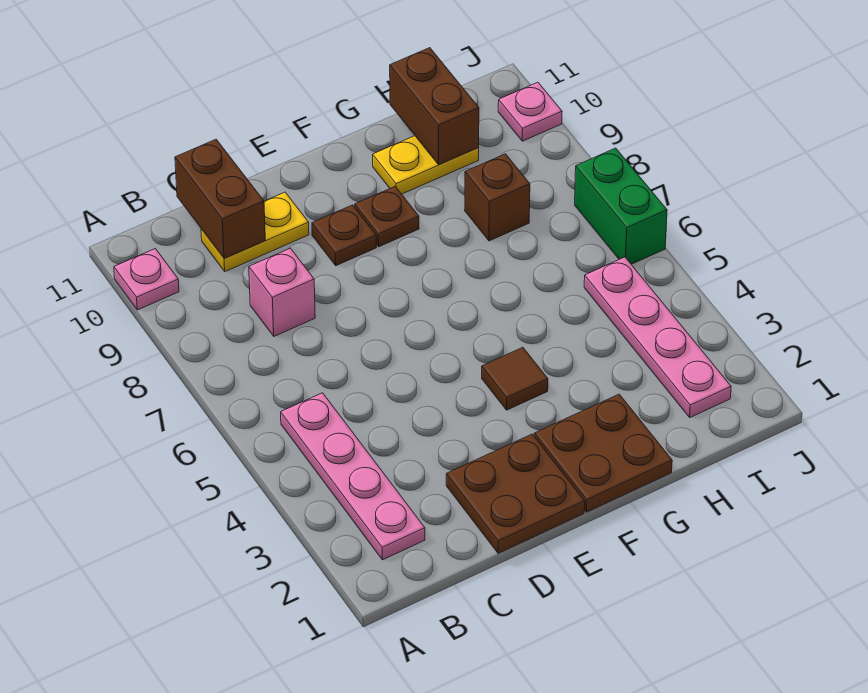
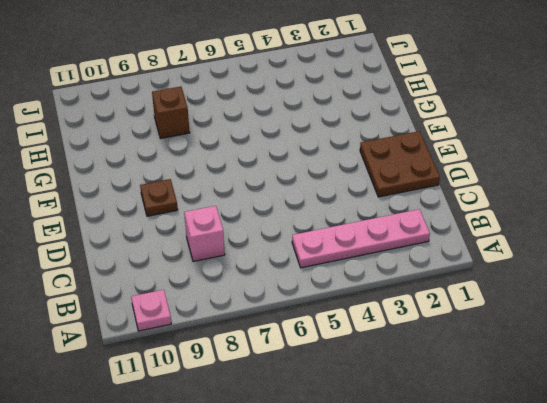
none -> yellow 1x2 plate [201,192,309,271]
none -> brown 2x2 plate [534,394,672,512]
none -> brown 1x1 tile [482,347,548,410]

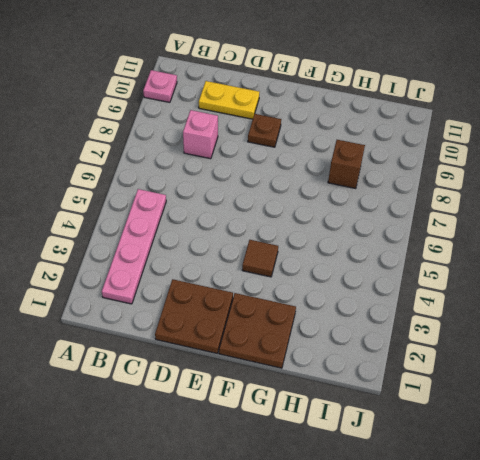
none -> brown 1x1 plate [355,187,419,247]
none -> yellow 1x2 plate [373,136,479,194]
none -> pink 1x4 plate [584,257,731,417]

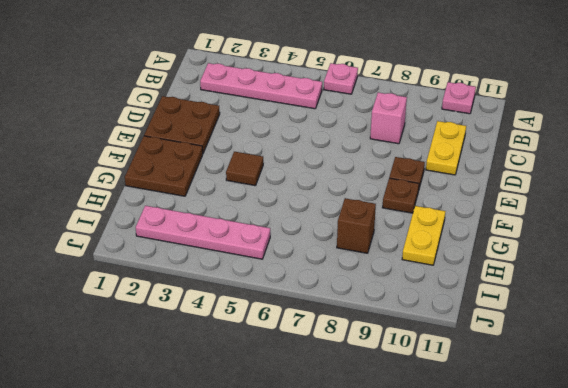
pink 1x1 plate [324,63,358,94] -> pink 1x1 plate moved to [498,82,562,141]
none -> green 1x2 brick [575,148,667,264]
none -> brown 1x2 brick [175,139,265,259]
none -> brown 1x2 brick [390,48,479,165]

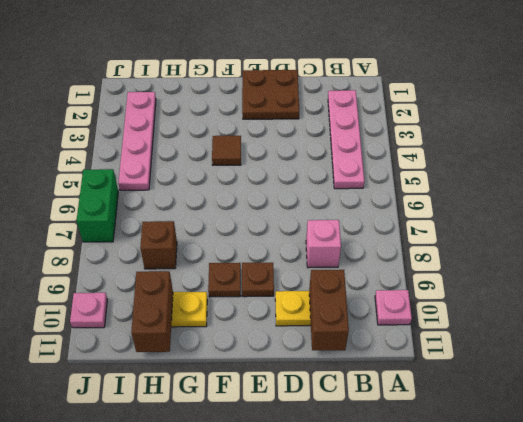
none -> brown 2x2 plate [534,394,672,512]

